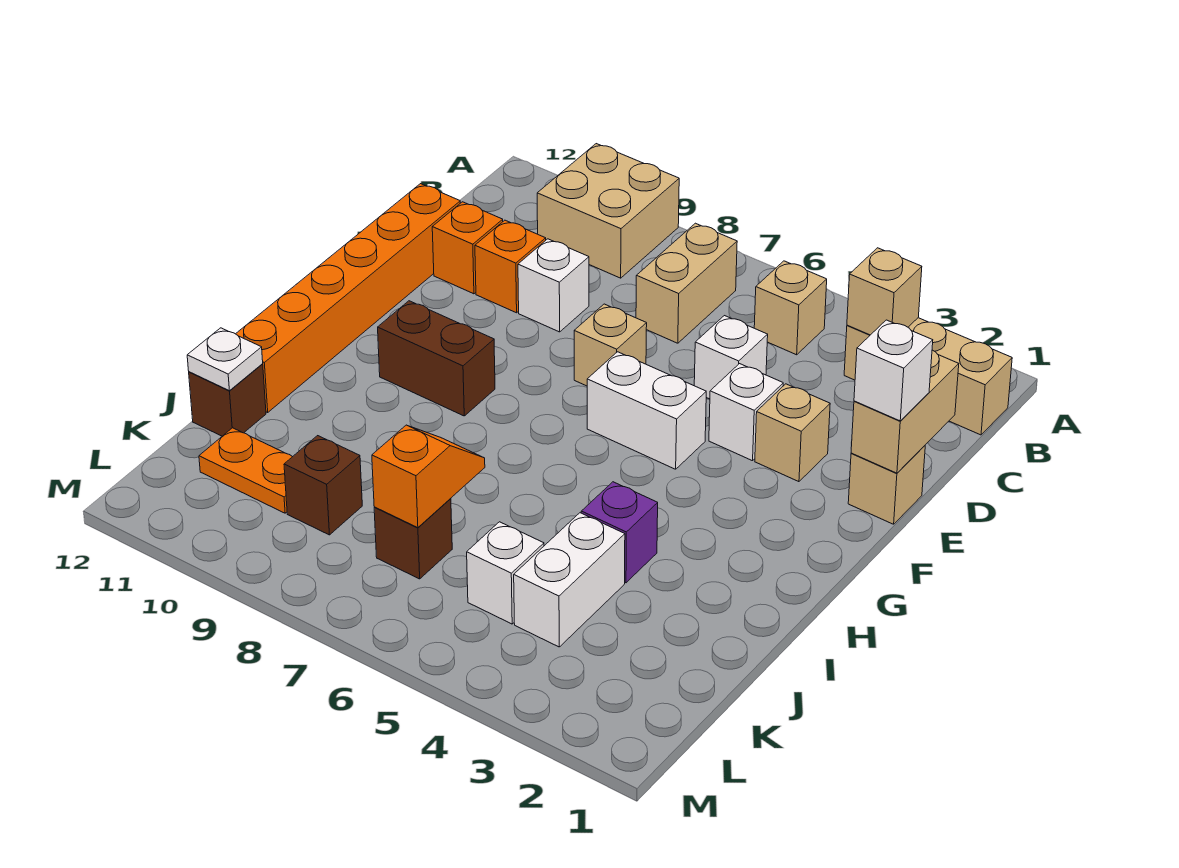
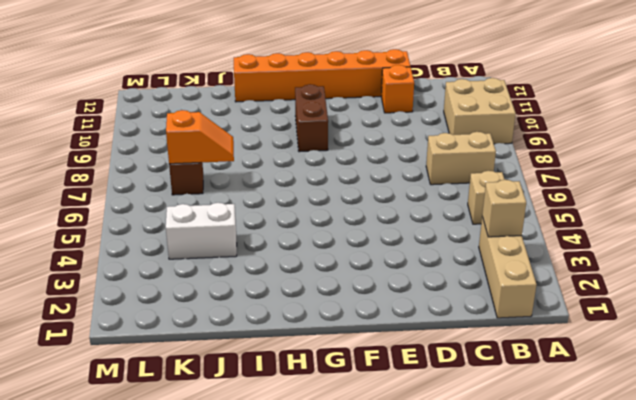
none -> white 1x1 brick [694,316,768,399]
none -> white 1x1 brick [518,239,589,332]
none -> orange 1x1 brick [475,220,546,313]

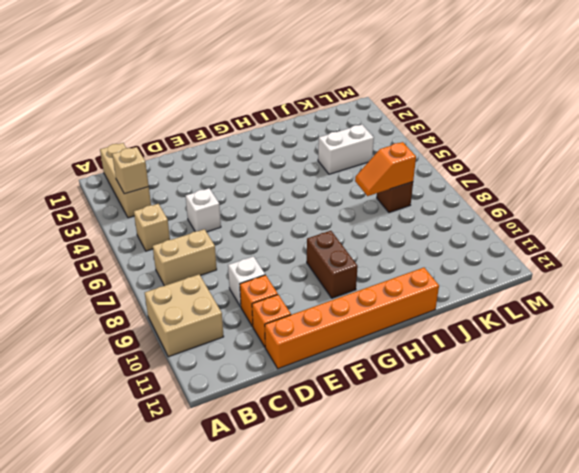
none -> tan 1x1 brick [848,446,925,524]
none -> tan 1x1 brick [755,384,830,482]
none -> white 1x1 brick [709,364,783,461]

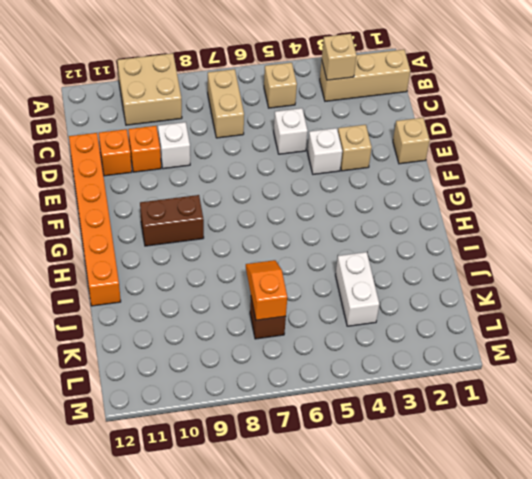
none -> tan 1x1 brick [574,304,647,386]
none -> white 1x2 brick [587,352,706,469]
none -> purple 1x1 brick [581,482,658,583]

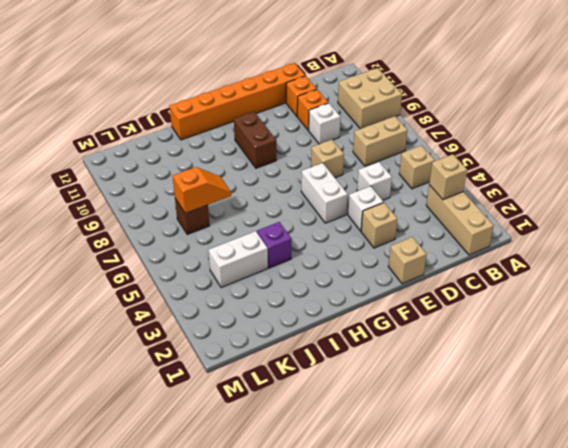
none -> brown 1x1 brick [189,364,266,436]
none -> white 1x1 brick [467,522,544,624]
none -> brown 1x1 brick [284,436,362,535]

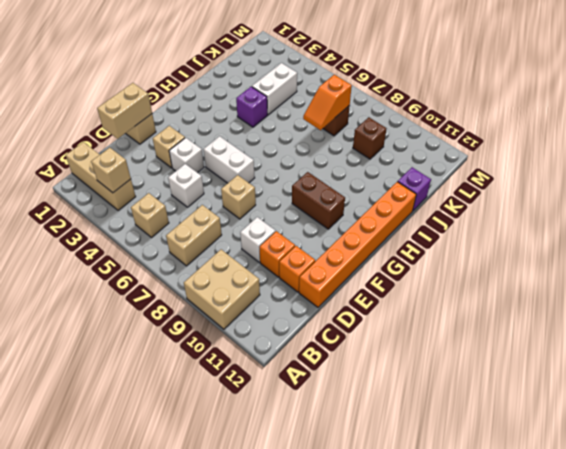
purple 1x1 brick [398,167,431,211] -> brown 1x1 brick [189,364,266,436]
none -> white 1x1 brick [467,522,544,624]
none -> orange 1x2 plate [199,428,292,513]
none -> white 1x1 plate [187,328,263,391]

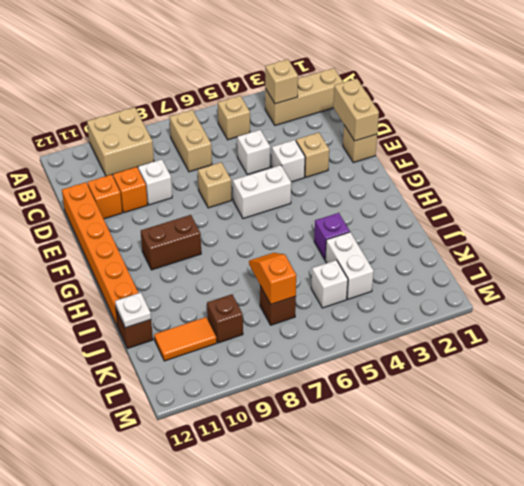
orange 1x2 tile [154,317,217,361] -> orange 1x2 plate [199,428,292,513]
none -> white 1x1 brick [854,320,933,421]

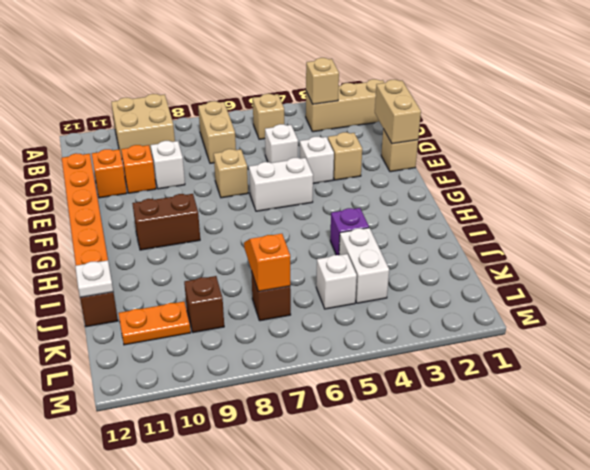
none -> white 1x1 brick [854,320,933,421]

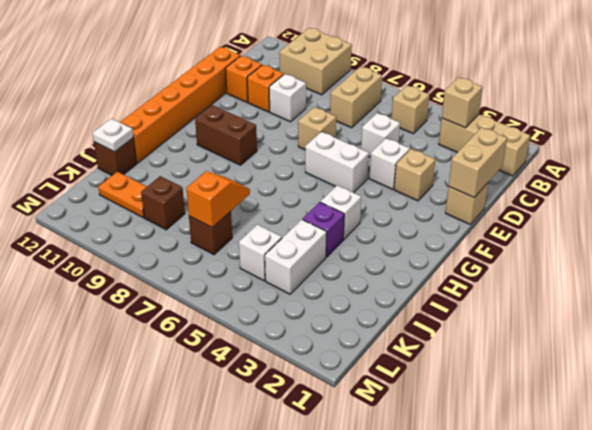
white 1x1 brick [320,185,361,239] -> white 1x1 brick moved to [854,320,933,421]

